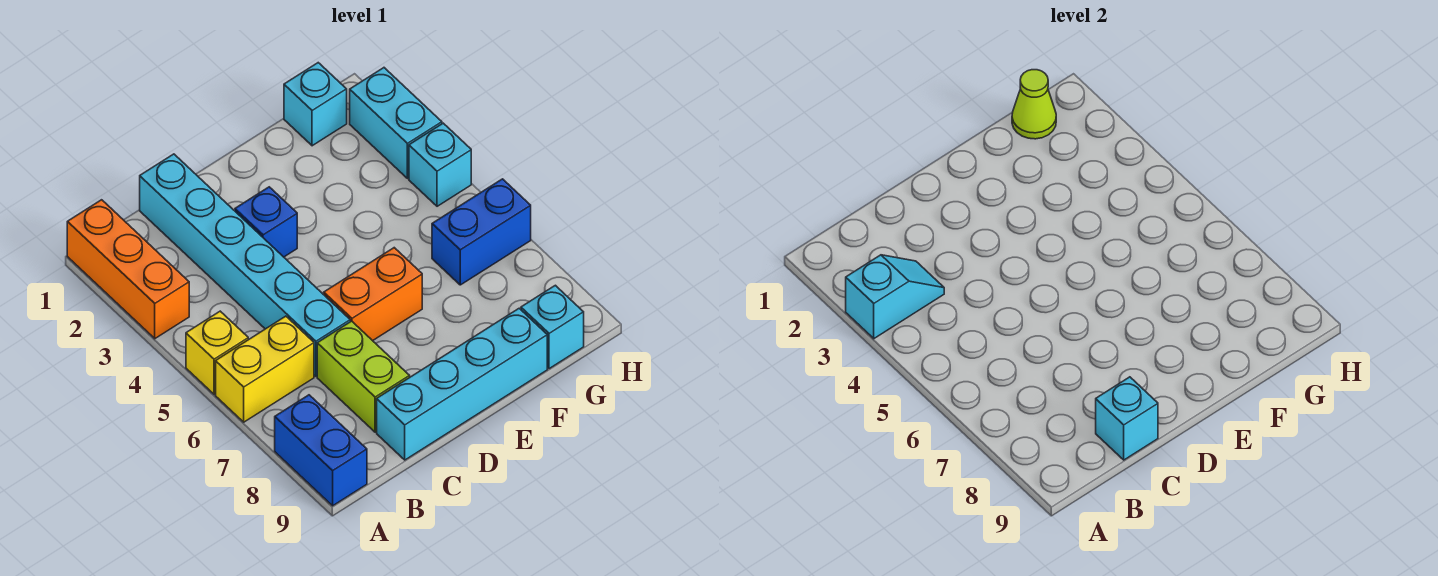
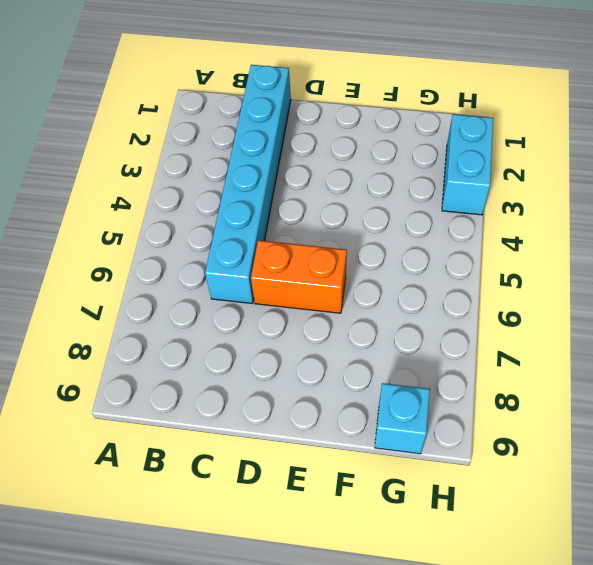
none -> orange 1x3 brick [67,200,189,339]
none -> yellow 1x1 brick [186,311,248,394]
none -> yellow 1x2 brick [216,316,314,422]

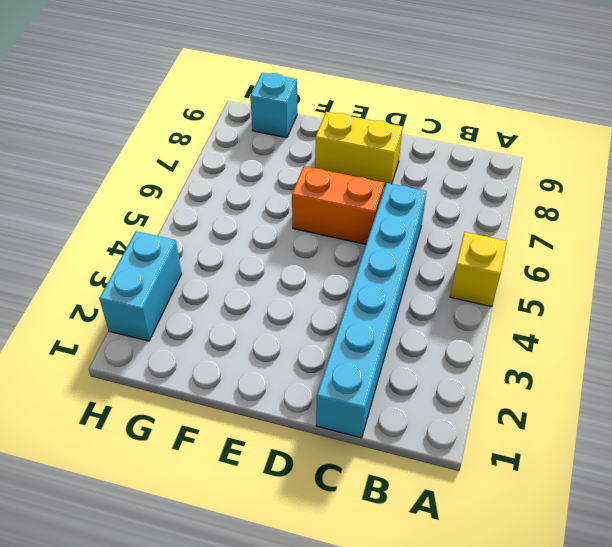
yellow 1x2 brick [315,112,403,186] -> yellow 1x2 brick moved to [216,316,314,422]
none -> orange 1x3 brick [67,200,189,339]
none -> blue 1x2 brick [275,395,367,506]
none -> lime 1x2 brick [317,321,410,432]

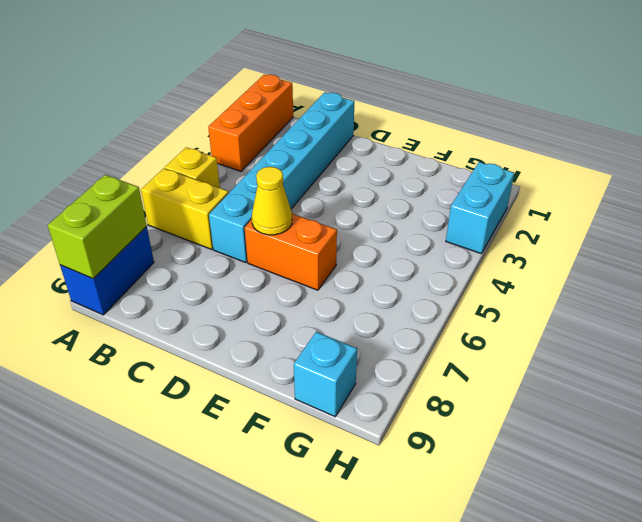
lime 1x2 brick [48,175,147,279] -> lime 1x2 brick moved to [317,321,410,432]
yellow 1x1 cone [252,167,292,235] -> none
none -> cyan 1x4 brick [377,308,547,460]
none -> blue 1x1 brick [235,187,297,257]
none -> cyan 1x1 brick [284,63,347,146]

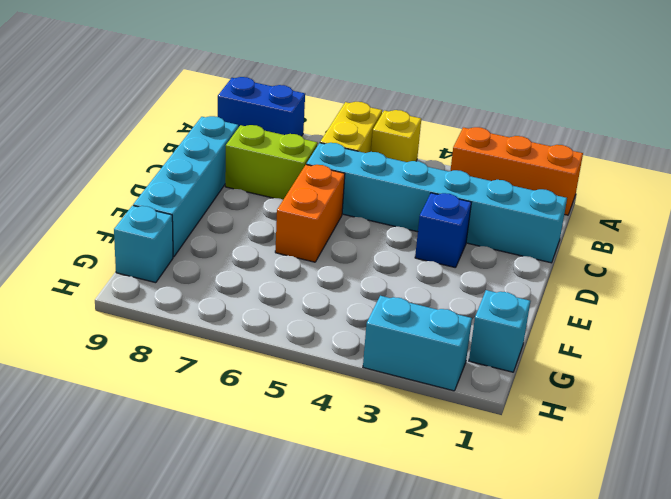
none -> blue 1x2 brick [432,179,531,285]
none -> cyan 1x1 brick [409,123,471,206]
none -> cyan 1x2 slope [846,255,944,339]

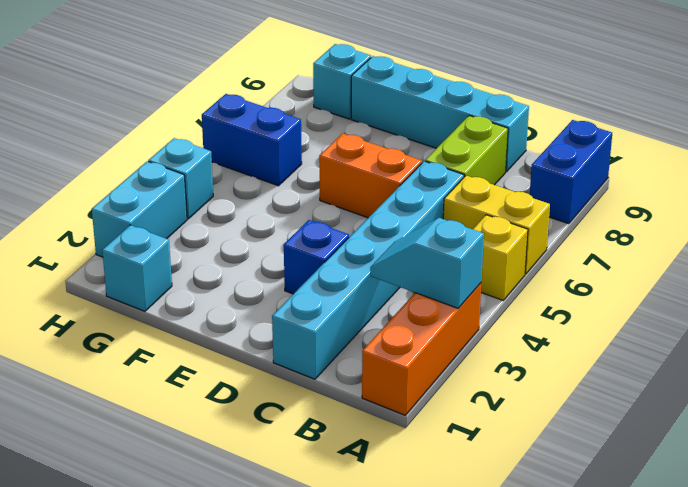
none -> cyan 1x1 brick [1096,377,1158,460]
none -> lime 1x1 cone [1012,70,1056,139]

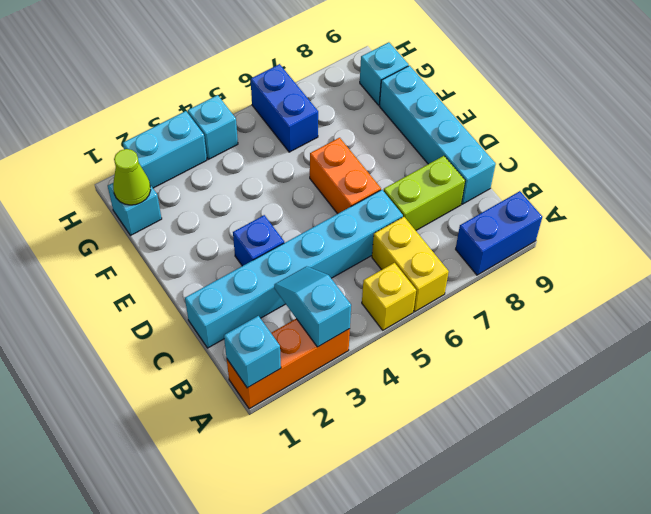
cyan 1x1 brick [224,316,281,388] -> cyan 1x1 brick moved to [1096,377,1158,460]

